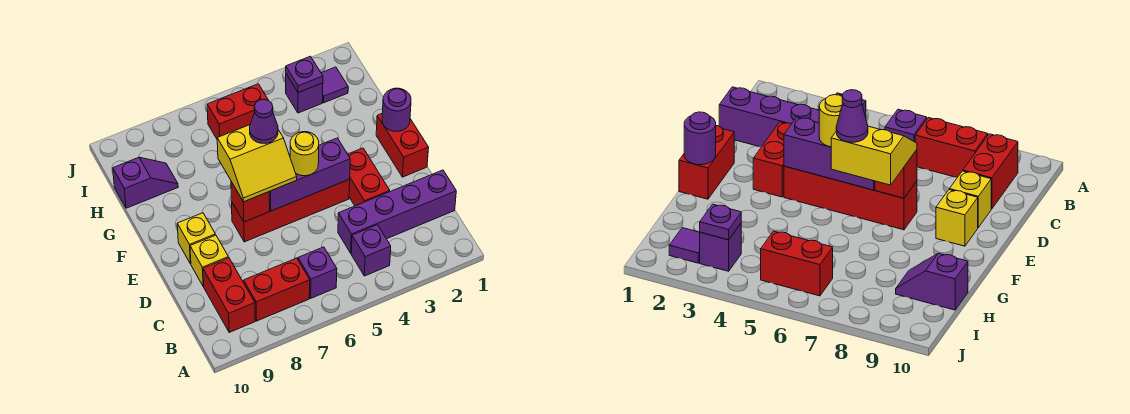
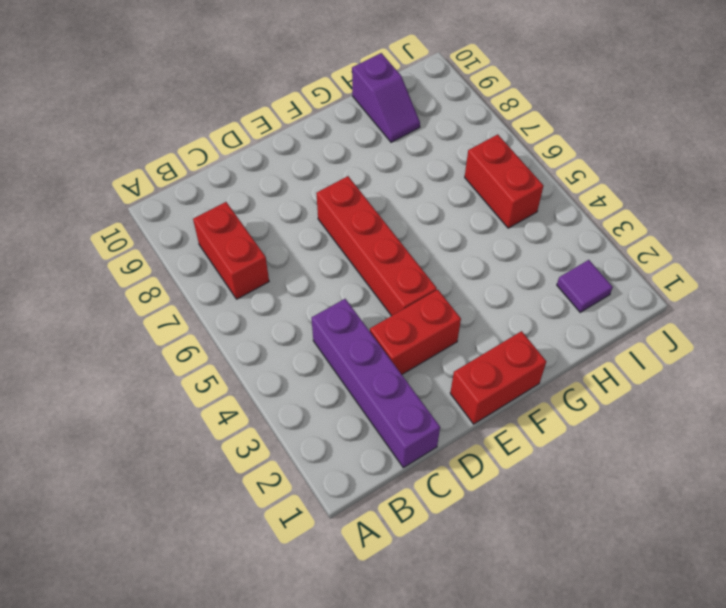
none -> purple 1x1 brick [351,225,391,276]
none -> purple 1x1 brick [298,247,337,298]
none -> red 1x2 brick [203,258,255,332]

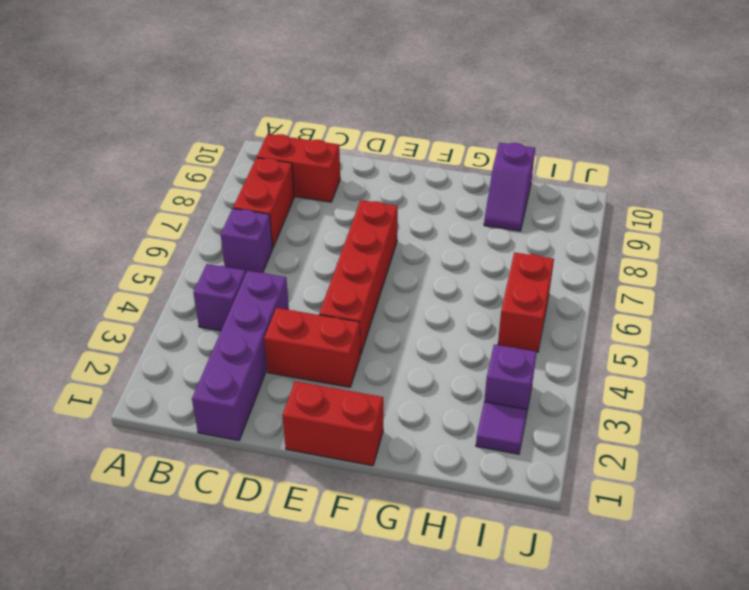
none -> yellow 1x1 brick [190,235,228,286]
none -> yellow 1x1 brick [177,213,215,264]
none -> purple 1x3 brick [269,138,350,211]

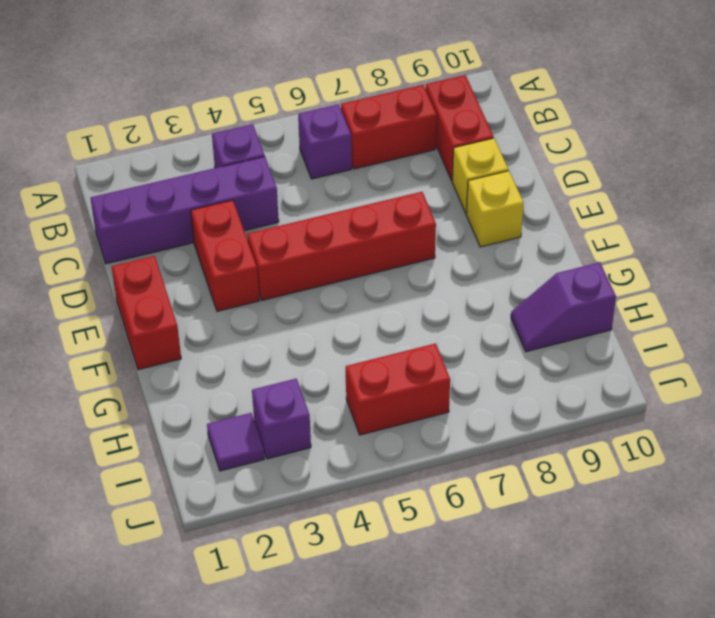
none -> purple 1x3 brick [269,138,350,211]
none -> red 1x1 brick [231,182,270,222]
none -> purple 1x1 round brick [382,88,411,131]

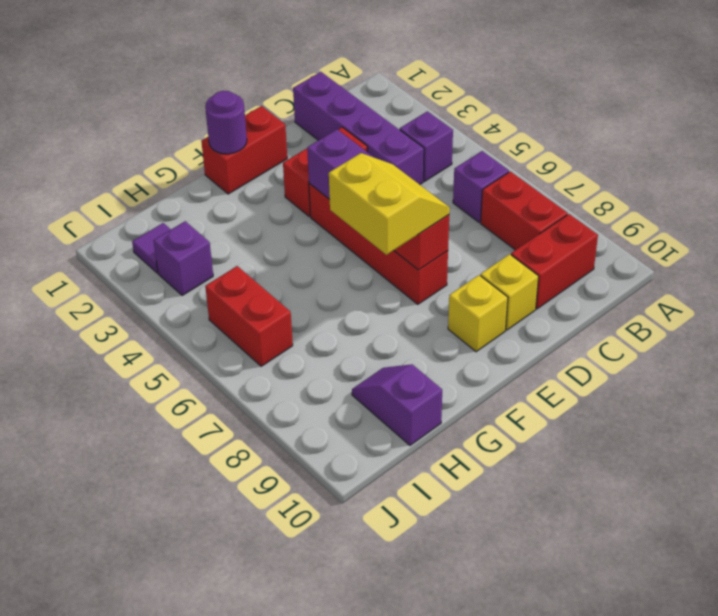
none -> purple 1x1 plate [286,56,323,93]
none -> yellow 1x1 round brick [290,132,319,176]
none -> purple 1x1 cone [250,99,278,144]

